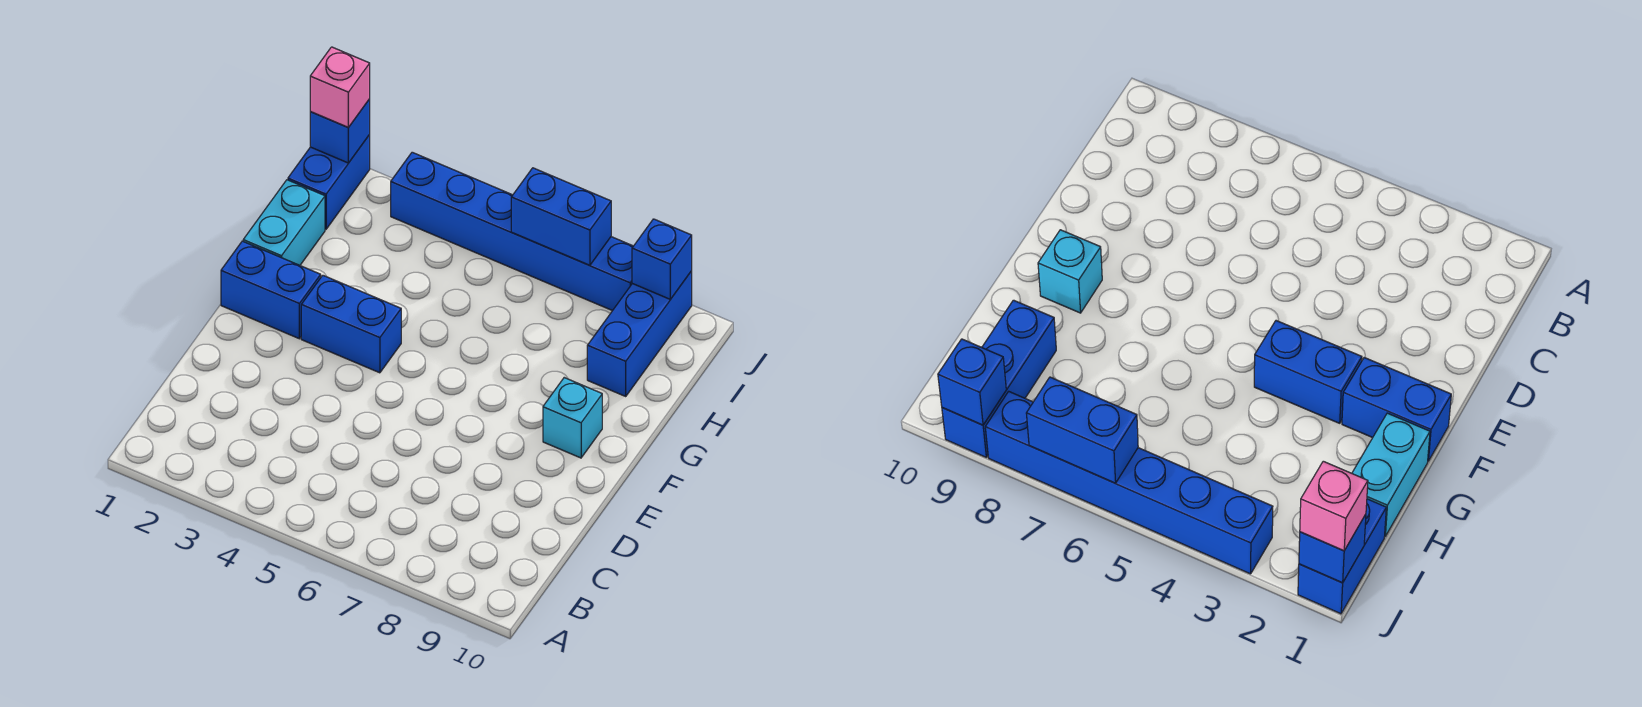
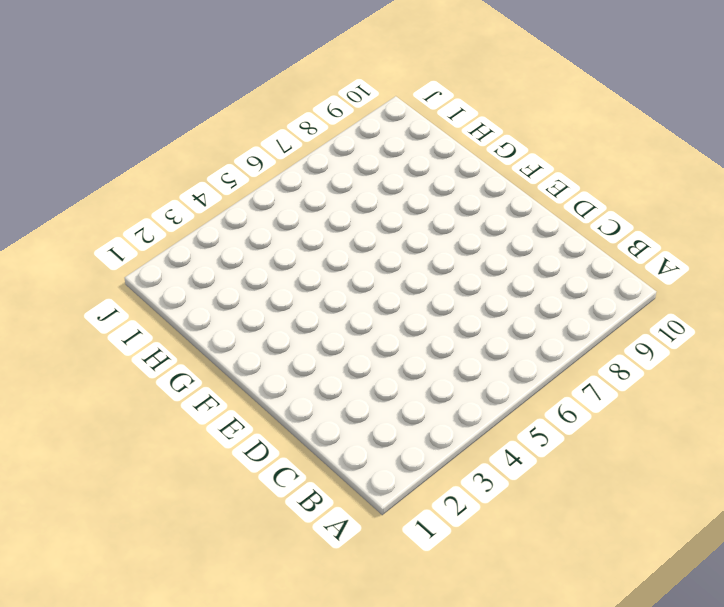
none -> blue 1x2 brick [221,241,321,339]
none -> blue 1x2 brick [301,275,401,373]

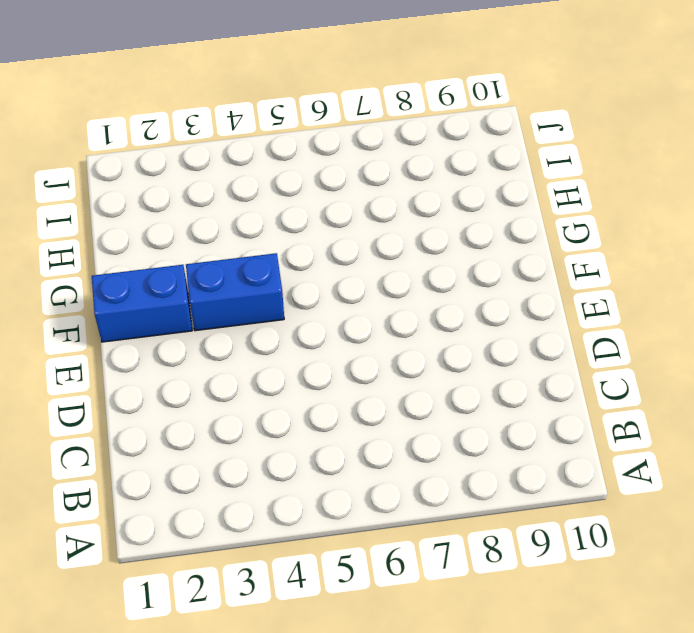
none -> cyan 1x1 brick [543,378,602,458]
none -> cyan 1x2 brick [243,180,325,265]

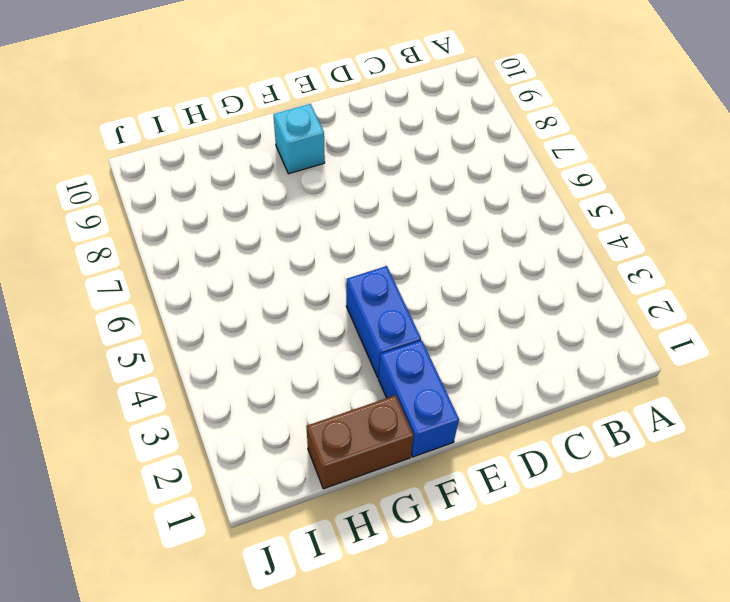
brown 1x2 brick [306,395,414,489] -> cyan 1x2 brick [243,180,325,265]
none -> blue 1x3 brick [587,271,692,396]
none -> blue 1x2 brick [288,135,370,229]

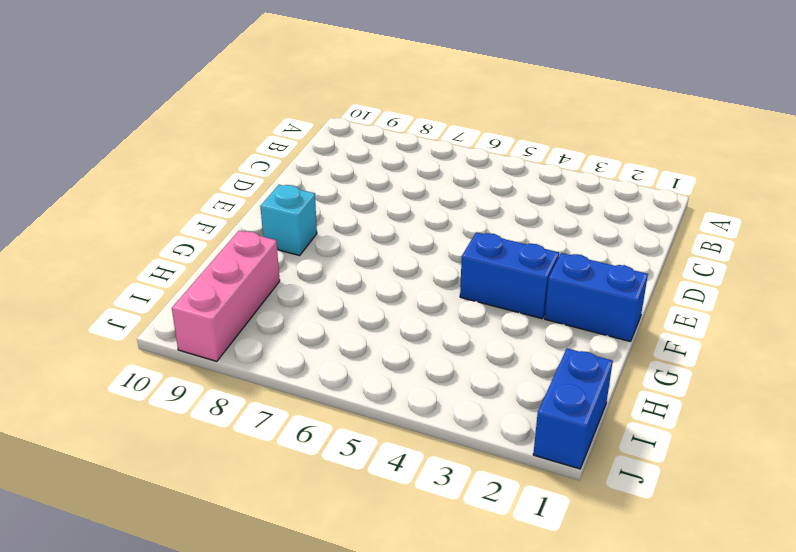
pink 1x3 brick [172,231,280,361] -> blue 1x3 brick [587,271,692,396]
none -> cyan 1x2 brick [243,180,325,265]
none -> blue 1x6 brick [391,152,633,311]

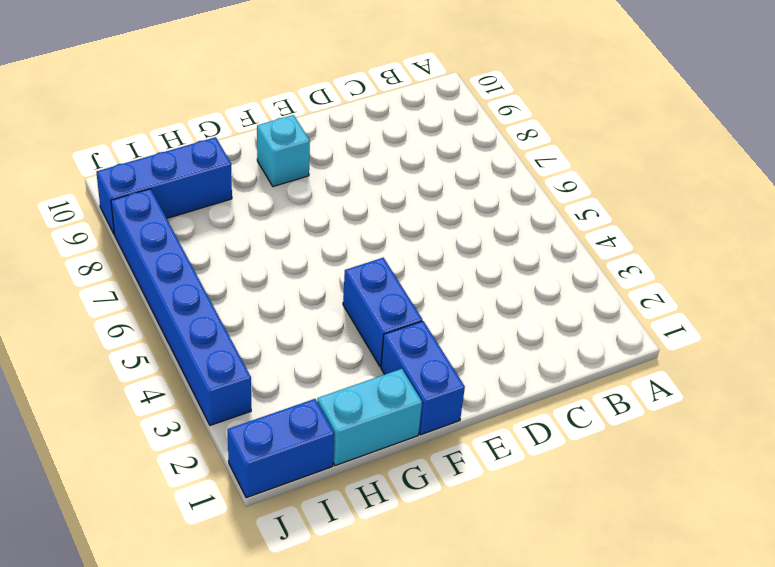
none -> blue 1x1 brick [310,99,370,163]
none -> blue 1x2 brick [511,168,611,265]

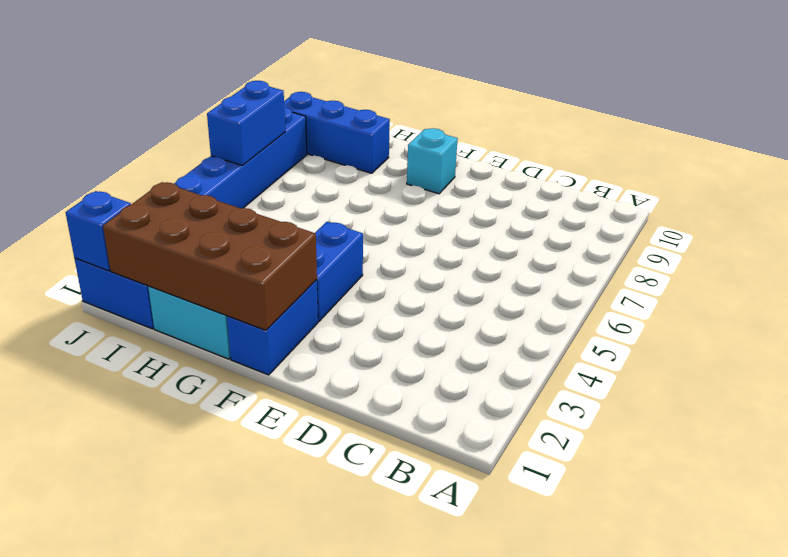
brown 2x4 brick [103,182,317,330] -> none
none -> blue 1x1 brick [632,219,692,299]
none -> pink 1x1 brick [310,47,370,127]

